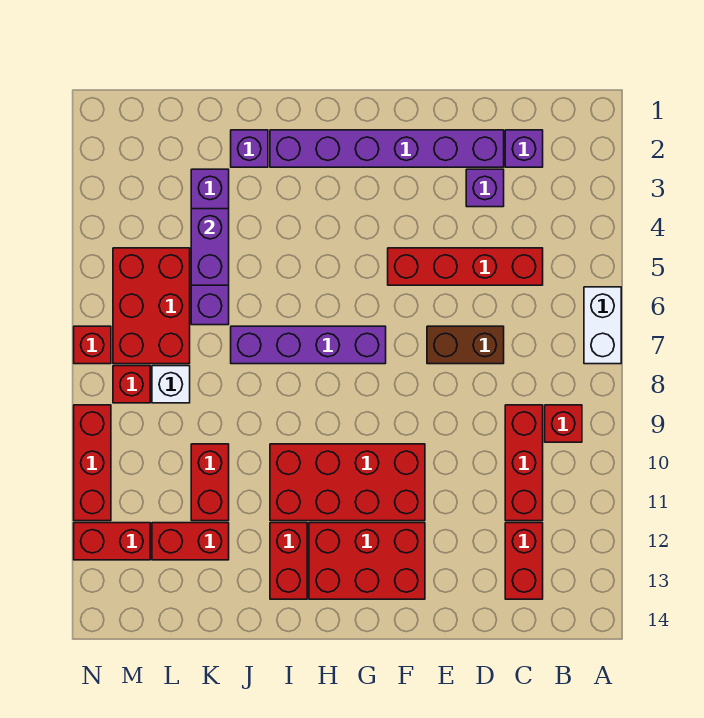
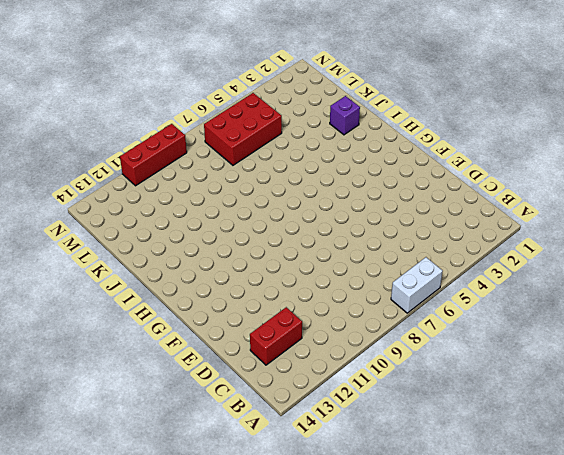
none -> red 1x1 brick [545,405,582,442]
none -> purple 1x1 brick [505,130,543,167]
none -> red 1x4 brick [388,248,543,285]

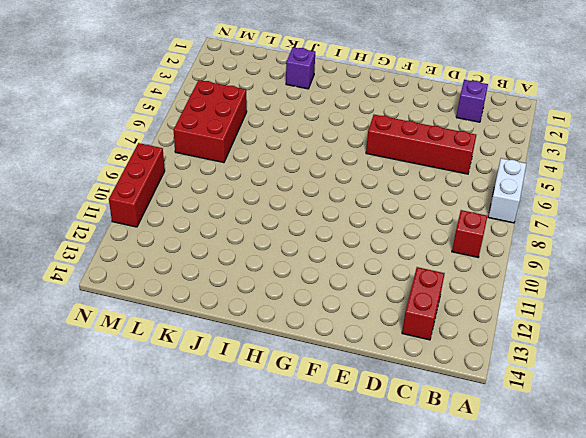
none -> red 1x3 brick [505,405,543,521]
none -> purple 1x6 brick [270,130,504,167]
none -> purple 1x1 brick [466,169,504,207]

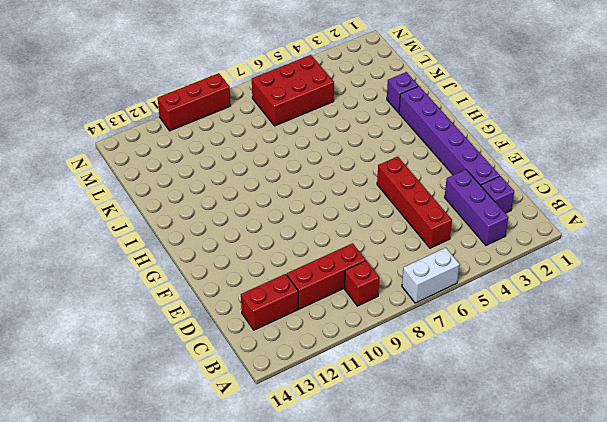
purple 1x3 brick [445,170,508,245] -> purple 1x1 brick [466,169,504,207]
none -> brown 1x2 brick [427,326,504,364]
none -> red 2x4 brick [270,444,425,521]
none -> red 2x3 brick [309,523,425,599]

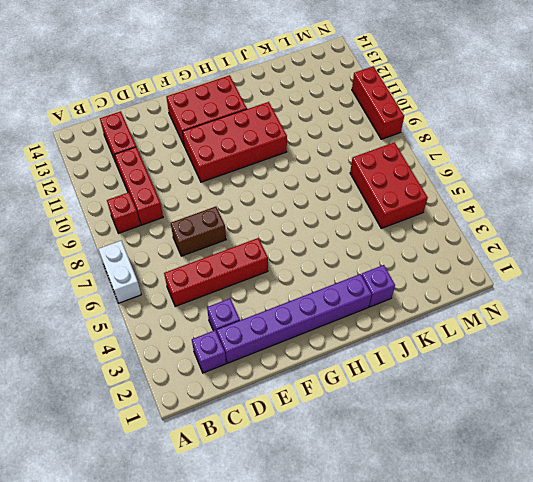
none -> purple 1x4 brick [231,326,386,364]
none -> red 1x2 brick [270,523,307,599]
none -> purple 1x4 brick [191,169,229,325]

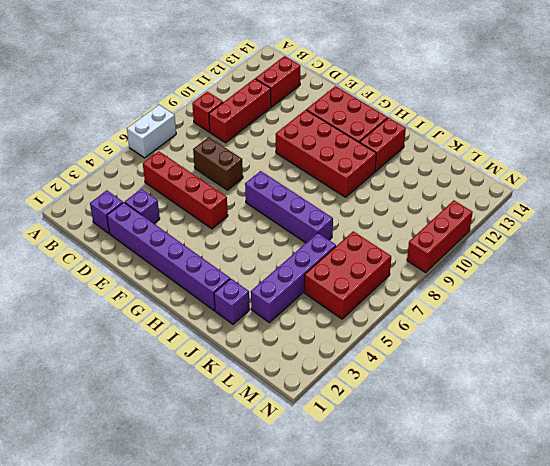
none -> red 1x2 brick [191,444,229,521]
none -> red 1x2 brick [152,523,229,560]
none -> white 1x1 brick [152,366,190,403]

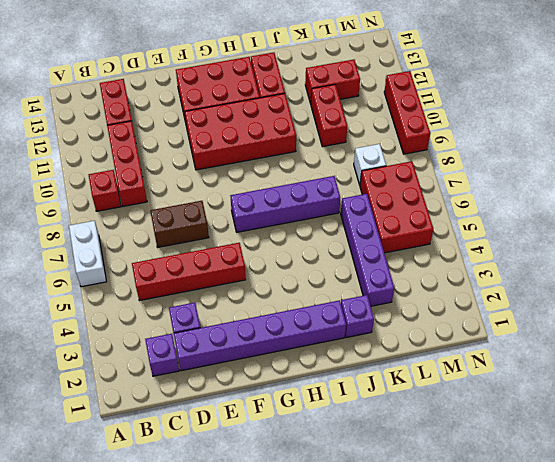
none -> red 1x1 brick [113,366,150,403]
none -> red 1x2 brick [74,523,150,560]
none -> red 1x1 brick [74,326,111,364]

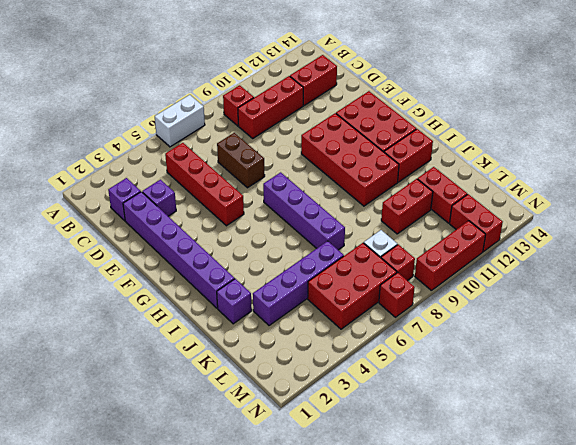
none -> purple 1x2 brick [191,209,229,285]

